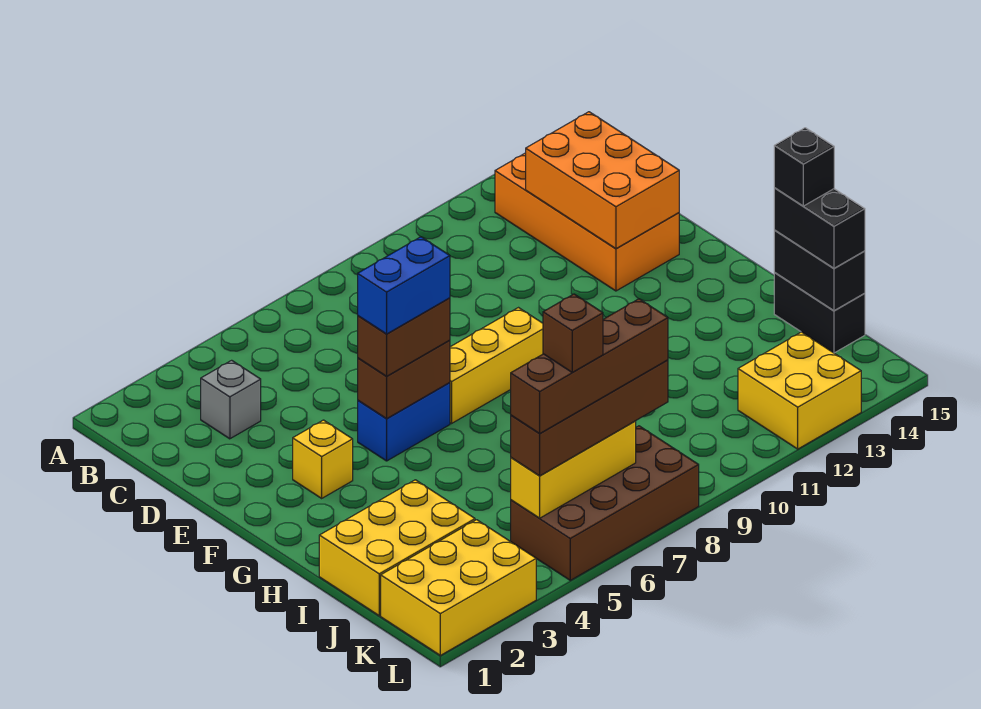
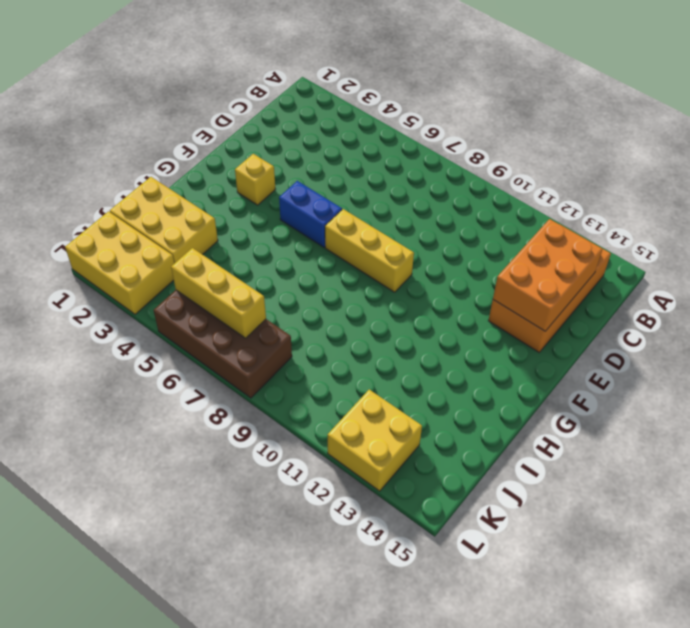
none -> grey 1x1 brick [201,360,261,439]
none -> black 1x2 brick [774,273,865,353]
none -> brown 1x2 brick [358,340,450,419]

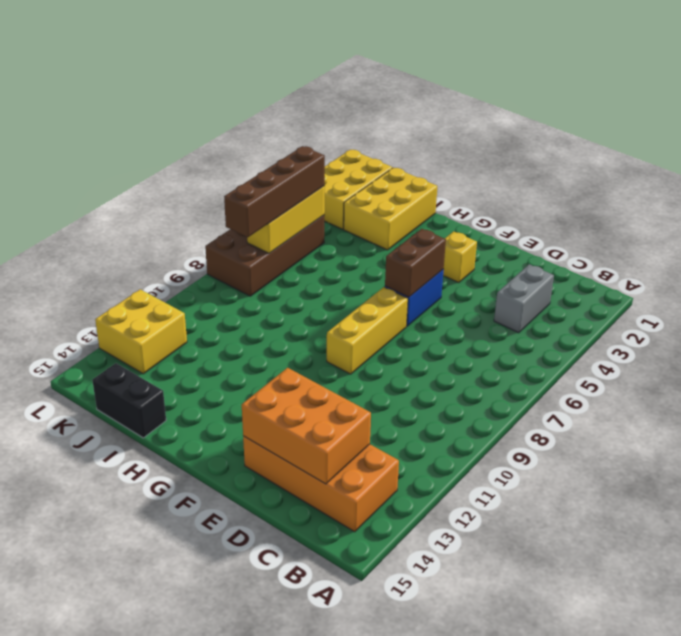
grey 1x2 brick [494,264,554,333] -> grey 1x1 brick [201,360,261,439]
none -> black 1x2 brick [774,230,865,311]
none -> brown 1x2 brick [358,298,450,376]
none -> black 1x2 brick [774,188,865,268]

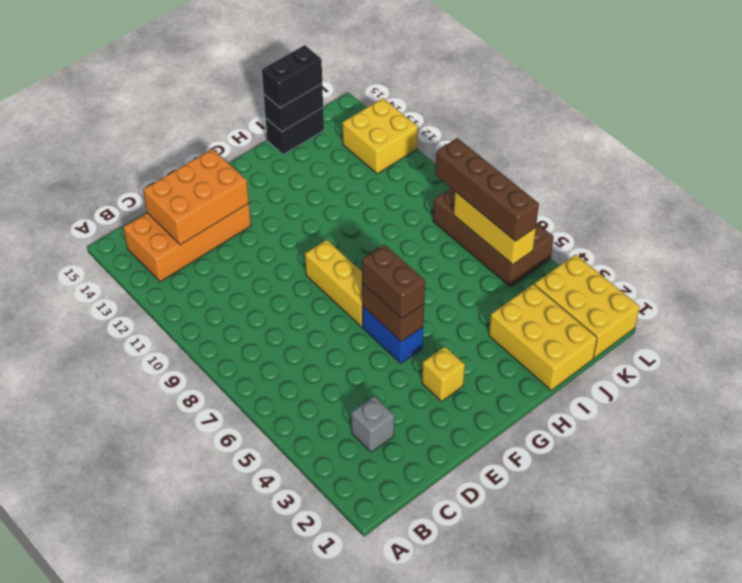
none -> blue 1x2 brick [358,237,450,334]
none -> black 1x1 brick [774,128,834,206]
none -> brown 1x4 brick [511,299,668,434]

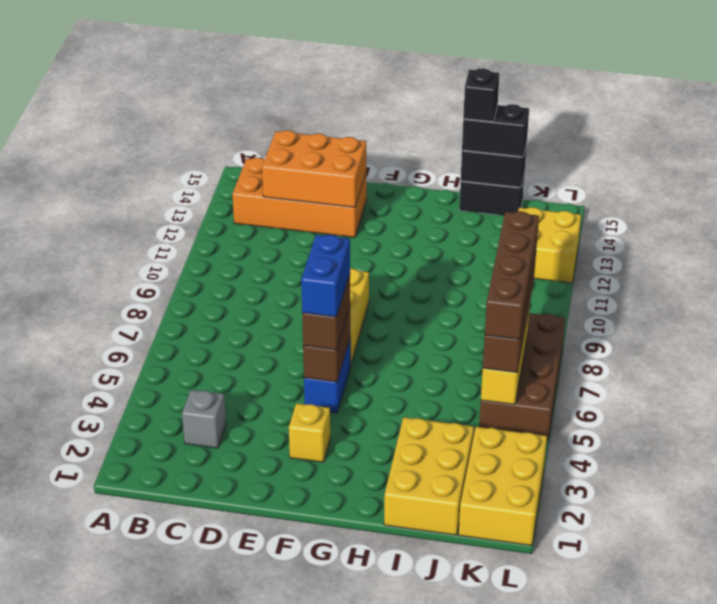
none -> brown 1x1 brick [543,294,603,372]

